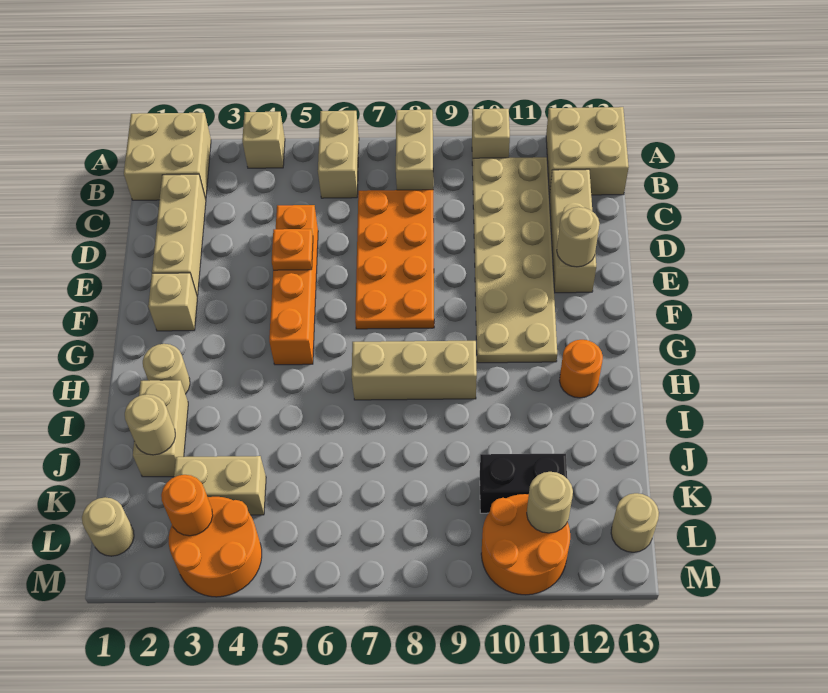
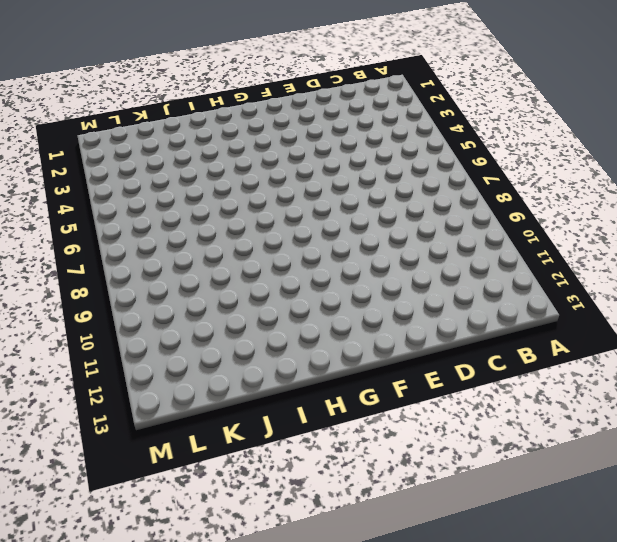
none -> tan 2x2 brick [124,113,211,200]
none -> tan 1x1 brick [242,112,285,168]
none -> tan 1x2 brick [318,111,359,198]

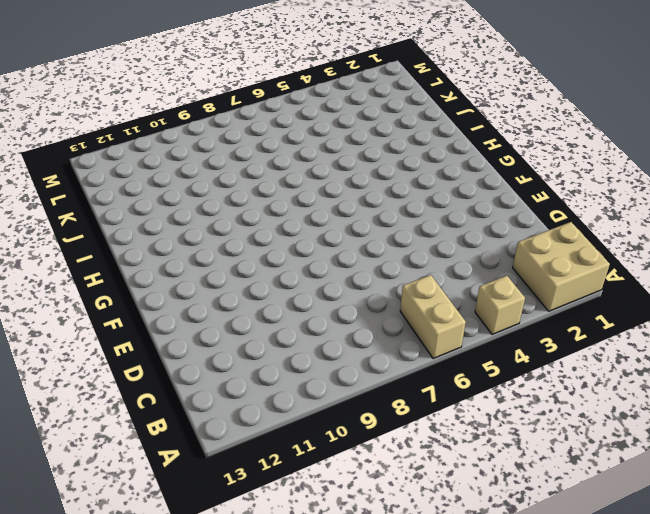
none -> tan 1x2 brick [396,110,433,190]
none -> tan 1x1 brick [472,109,510,165]
none -> tan 2x2 brick [546,107,629,195]

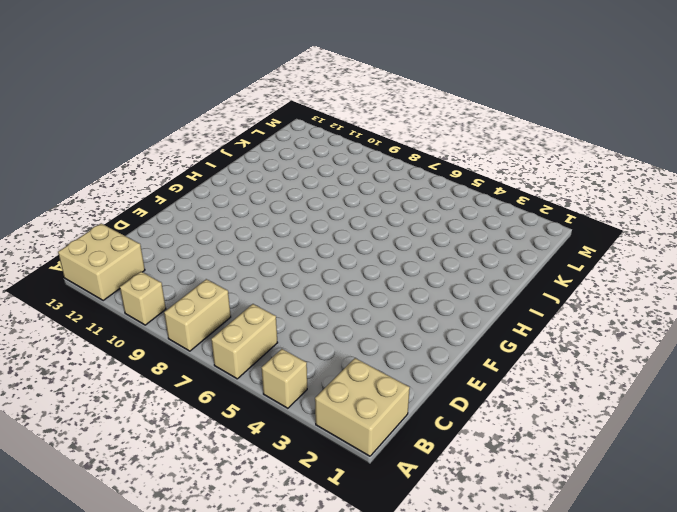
none -> tan 2x6 plate [473,157,557,363]
none -> tan 1x3 brick [152,174,206,296]
none -> orange 2x4 plate [355,190,434,329]

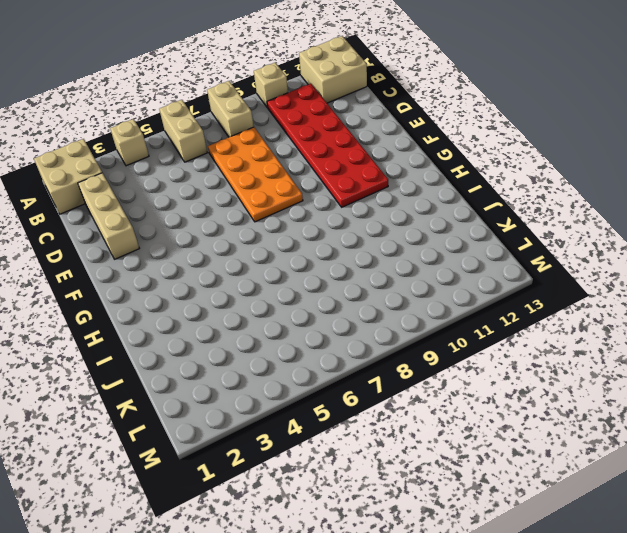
red 2x6 plate [267,84,388,207] -> tan 2x6 plate [473,157,557,363]
none -> tan 1x3 brick [549,169,596,293]
none -> orange 1x4 brick [269,205,318,365]
none -> tan 1x1 brick [148,273,197,331]

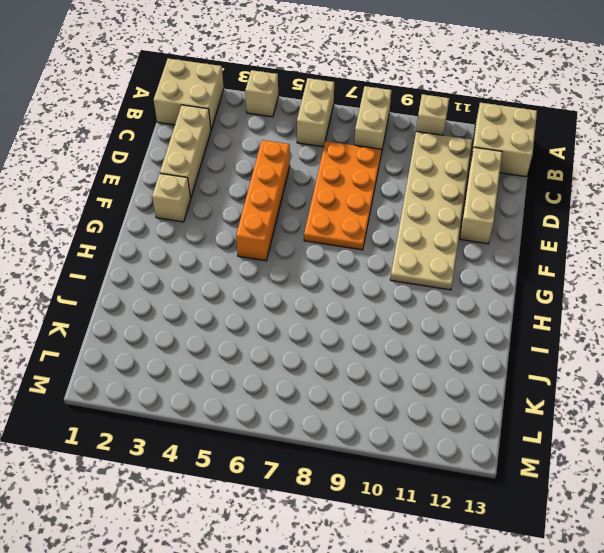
none -> tan 1x1 round brick [143,344,190,394]
none -> tan 1x3 brick [352,341,477,400]
none -> orange 1x1 round brick [559,340,603,398]

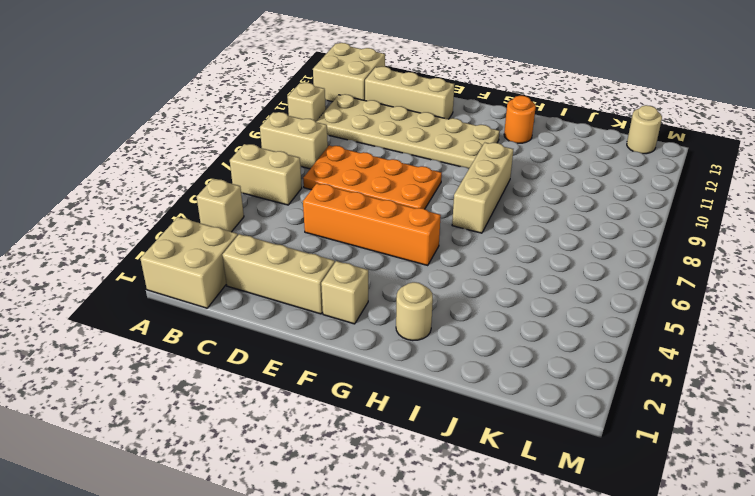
none -> tan 1x2 brick [133,380,188,477]
none -> tan 1x2 brick [174,456,266,515]
none -> black 1x2 brick [480,454,567,513]

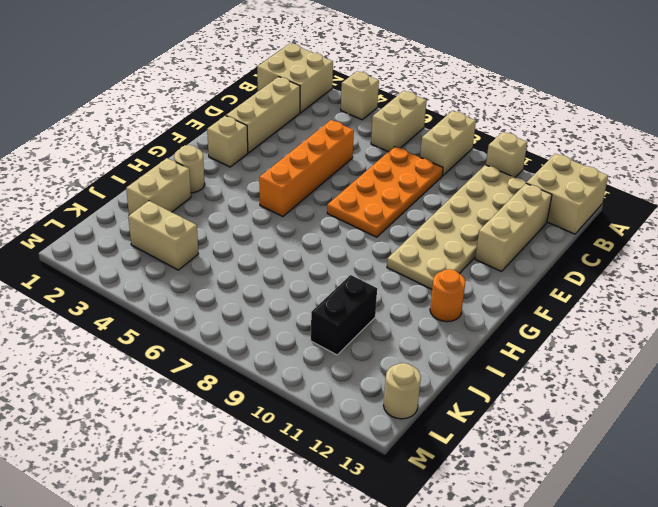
black 1x2 brick [311,275,377,355] -> black 1x2 brick turned to [480,454,567,513]
none -> tan 1x3 brick [352,341,477,400]
none -> tan 1x1 round brick [82,497,134,556]
none -> orange 2x2 round brick [169,497,262,597]

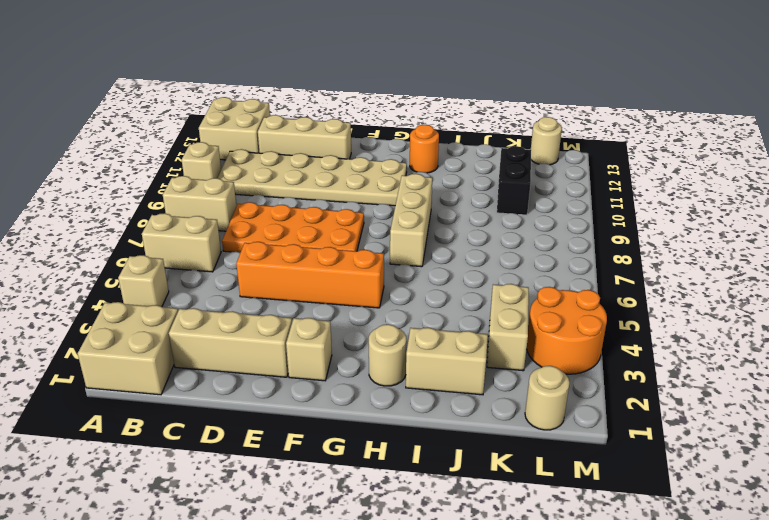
none -> orange 2x2 round brick [481,494,570,595]
none -> orange 1x1 plate [272,229,313,270]
none -> tan 1x1 round brick [557,207,600,267]

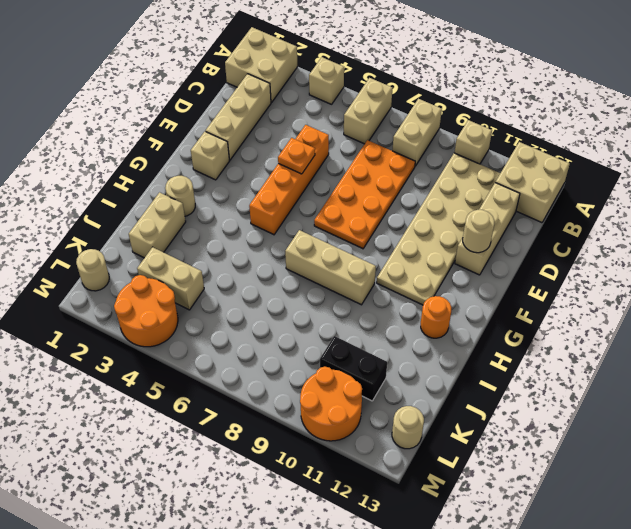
none -> tan 1x1 round brick [125,394,175,455]
none -> orange 1x1 round brick [161,475,213,536]
none -> tan 1x1 round brick [527,472,573,533]

